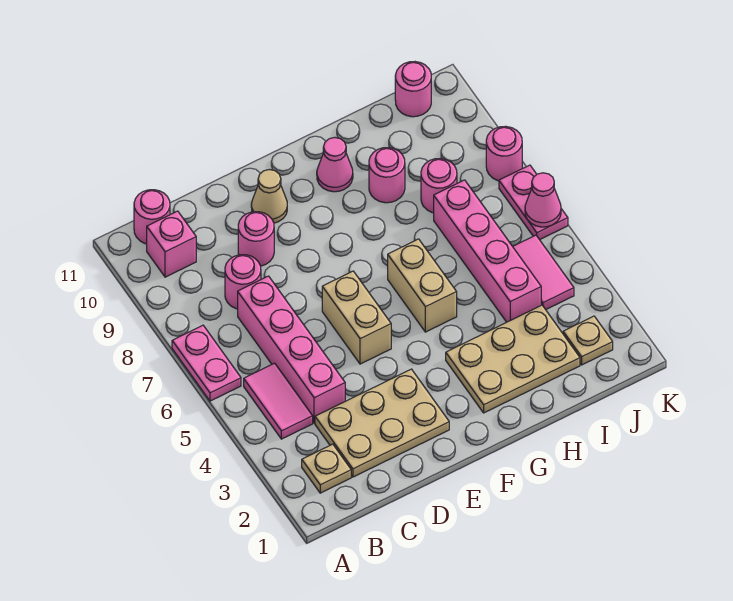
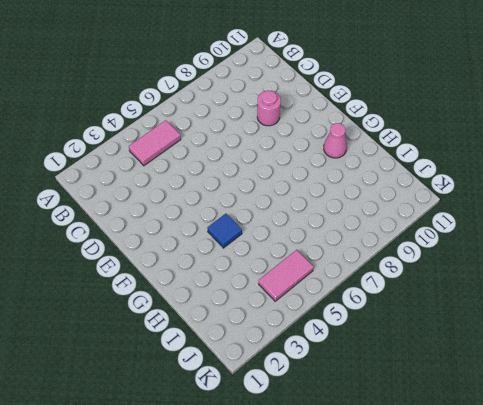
blue 1x1 tile [208,214,242,248] -> none
none -> pink 1x2 plate [172,325,241,401]
none -> tan 1x1 plate [302,444,351,493]
none -> pink 1x1 brick [147,211,196,277]

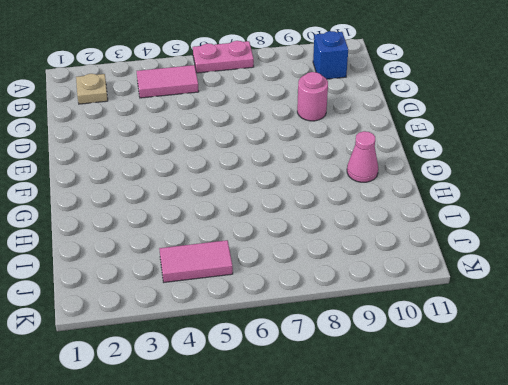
blue 1x1 brick [313,31,348,79] -> pink 1x1 brick [147,211,196,277]
none -> pink 1x1 round brick [134,190,170,244]
none -> tan 2x3 plate [315,369,449,477]
none -> pink 1x4 brick [238,276,345,423]

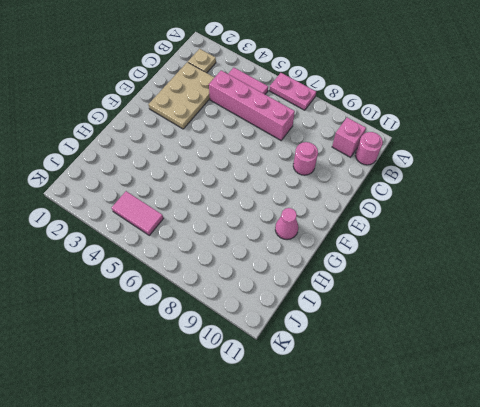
none -> pink 1x1 round brick [225,255,261,309]
none -> tan 1x2 brick [322,271,391,364]
none -> tan 1x1 cone [251,170,287,223]

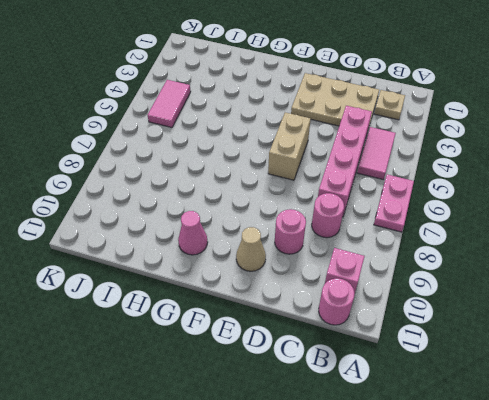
none -> tan 2x3 plate [446,305,580,413]
none -> tan 1x2 brick [388,239,457,332]
none -> pink 1x1 round brick [369,148,405,203]

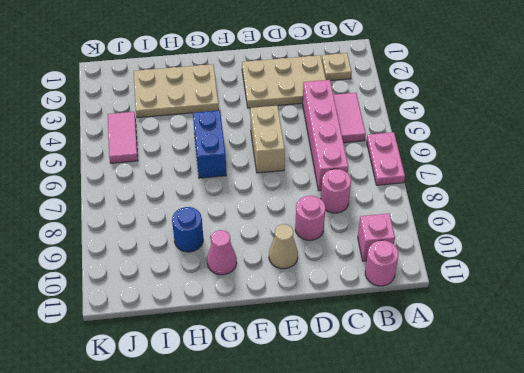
blue 1x2 brick [193,111,226,178] -> tan 1x2 brick [388,239,457,332]
blue 1x1 round brick [172,207,203,252] -> pink 1x1 round brick [369,148,405,203]
none -> pink 1x4 brick [434,180,541,322]
none -> pink 1x1 round brick [421,158,457,213]
none -> tan 1x1 plate [563,316,613,365]

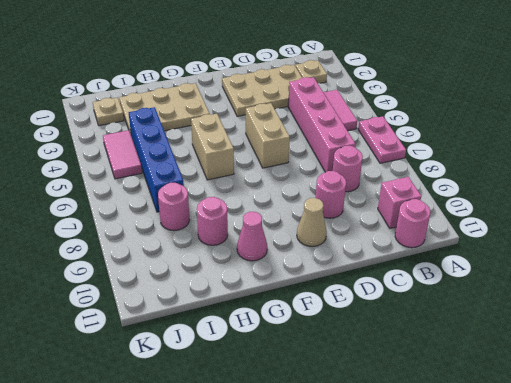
blue 1x4 brick [129,107,184,212] -> pink 1x4 brick [434,180,541,322]
none -> pink 1x1 round brick [395,62,431,117]
none -> pink 1x2 plate [499,165,568,240]
none -> pink 1x1 round brick [486,126,522,181]

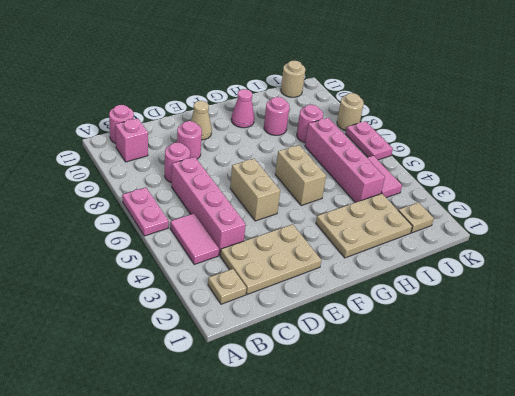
tan 1x1 round brick [281,60,305,97] -> pink 1x1 round brick [395,62,431,117]
tan 1x1 round brick [337,93,364,131] -> pink 1x1 round brick [486,126,522,181]
none -> pink 1x1 cone [525,173,561,227]

